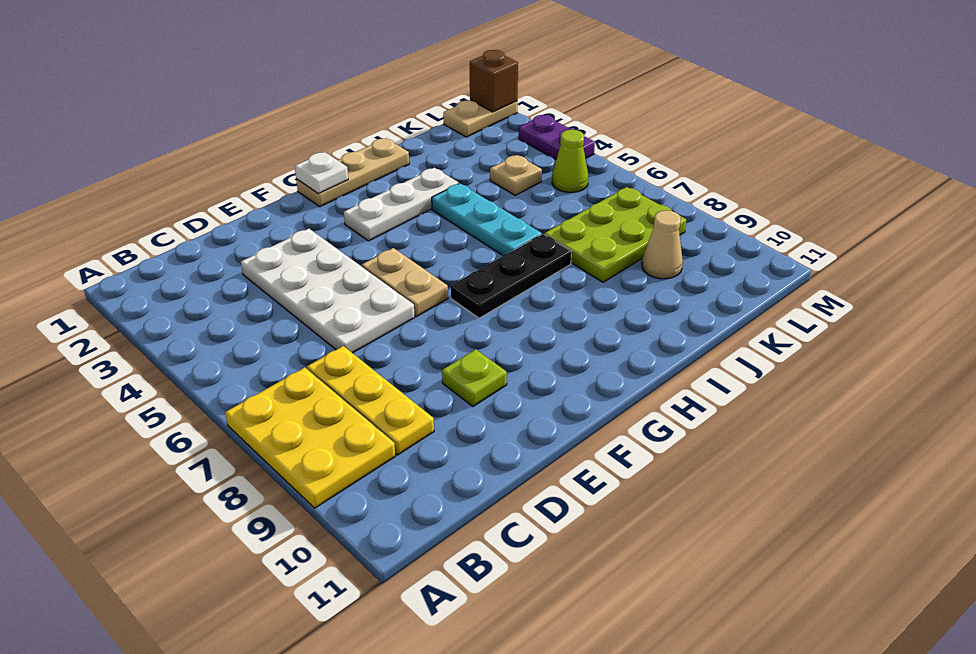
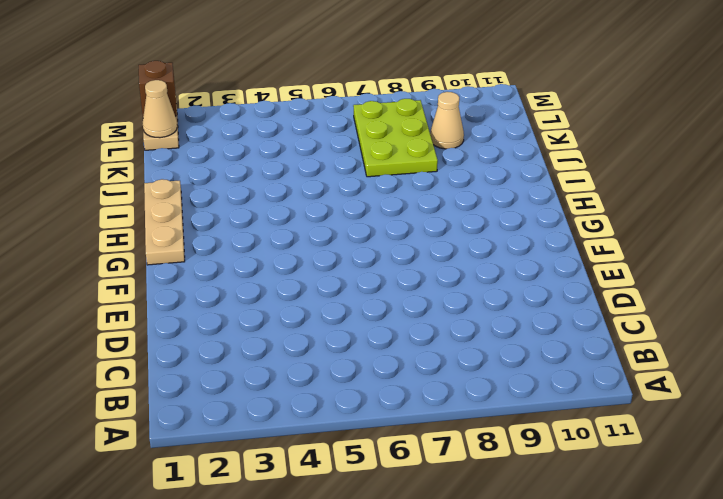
tan 1x1 cone [143,80,177,138] -> none
none -> yellow 2x3 plate [225,368,395,508]
none -> yellow 1x3 plate [307,346,434,455]
none -> white 2x4 plate [241,229,415,353]

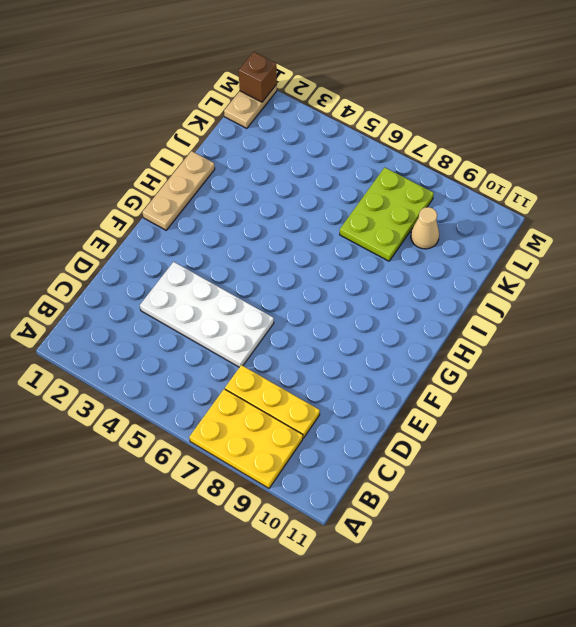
none -> lime 1x1 plate [442,349,507,406]
none -> tan 1x2 plate [362,248,448,317]
none -> white 1x3 plate [344,168,459,241]

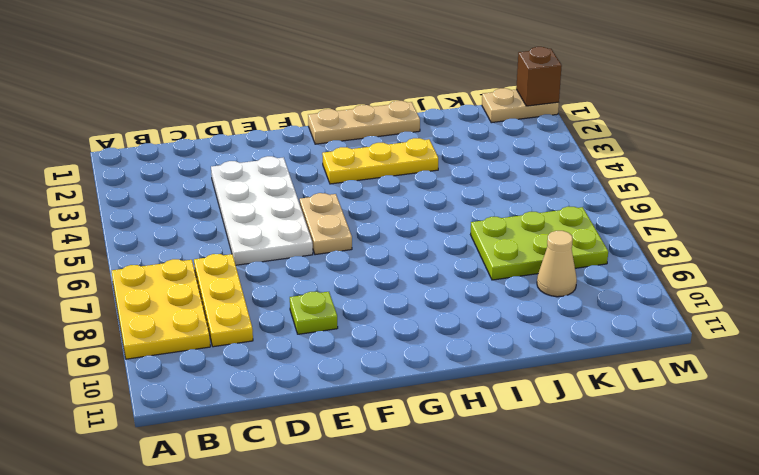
yellow 1x3 plate [322,138,438,184] -> white 1x3 plate [344,168,459,241]
none -> black 1x3 plate [451,234,572,318]
none -> cyan 1x3 plate [432,183,542,255]
none -> tan 1x1 plate [490,155,542,195]

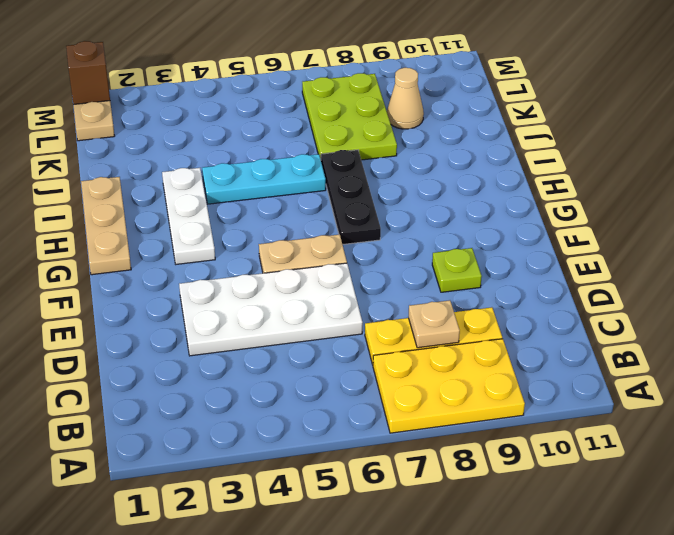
tan 1x1 plate [408,300,460,348] -> tan 1x1 plate moved to [490,155,542,195]
none -> lime 1x1 cone [552,130,588,192]
none -> purple 1x2 plate [519,115,595,159]
none -> white 1x1 plate [295,152,348,193]

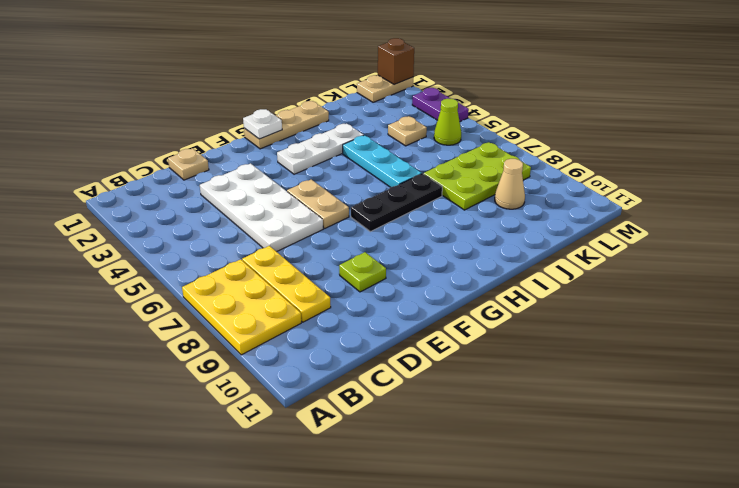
tan 1x1 plate [168,148,209,180] -> none

